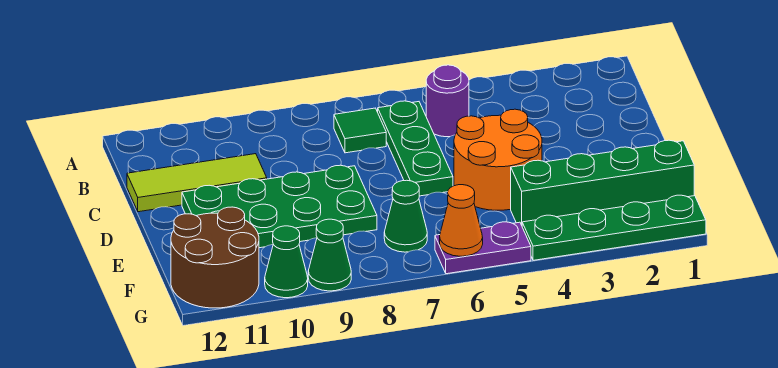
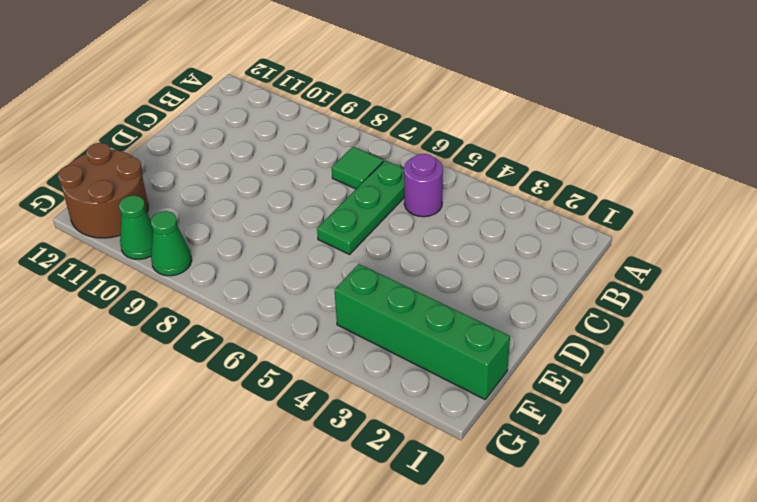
none -> lime 1x3 tile [127,154,267,212]
none -> orange 2x2 round brick [454,109,542,210]
none -> green 2x4 plate [182,165,377,248]

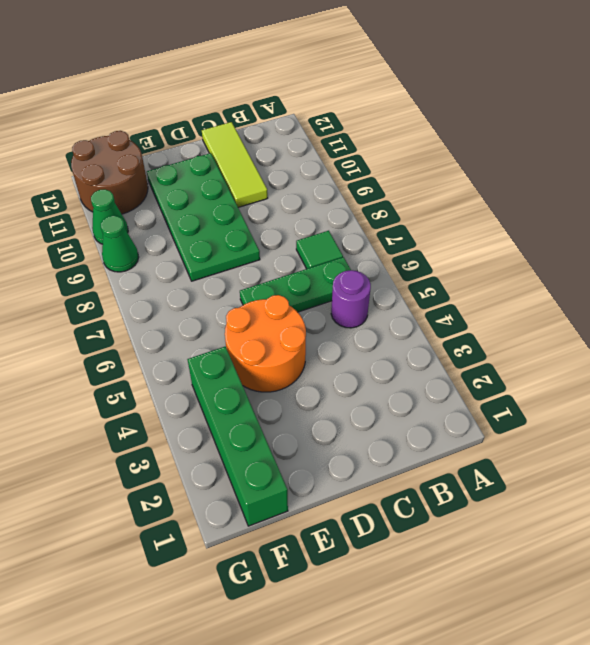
none -> green 1x1 cone [384,180,427,252]
none -> green 1x4 plate [522,195,706,260]
none -> purple 1x2 plate [435,222,531,274]

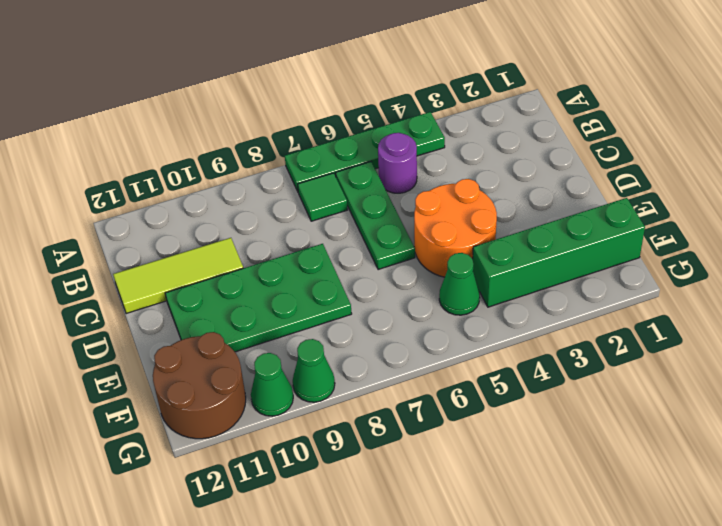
green 1x4 plate [285,112,445,191] -> green 1x4 plate moved to [522,195,706,260]
green 1x1 cone [439,253,480,315] -> green 1x1 cone moved to [384,180,427,252]
none -> purple 1x2 plate [435,222,531,274]
none -> orange 1x1 cone [440,185,483,256]

